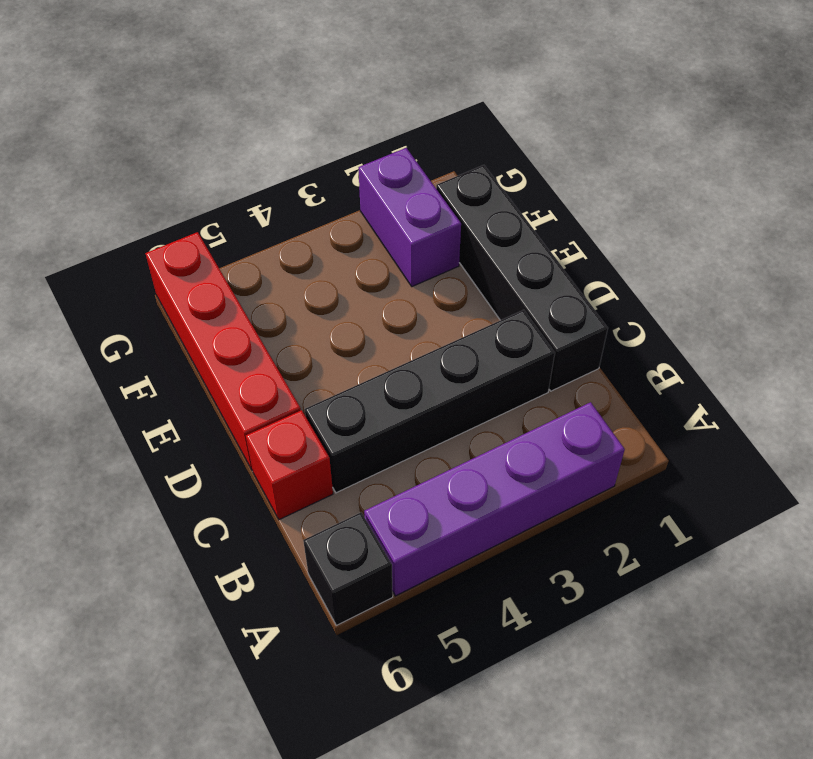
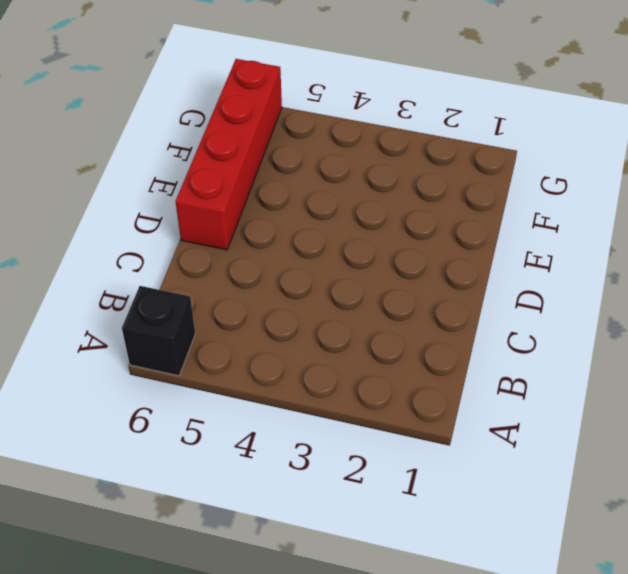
none -> purple 1x4 brick [364,402,625,596]
none -> black 1x4 brick [436,165,608,391]

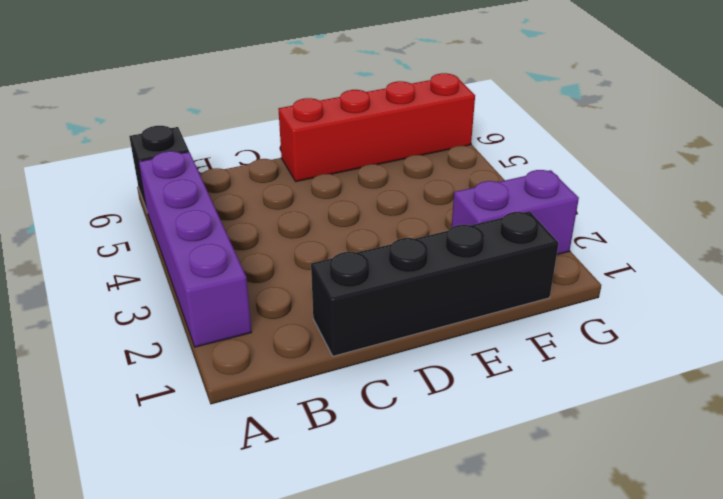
none -> black 1x4 brick [305,310,555,493]
none -> red 1x1 brick [246,410,333,520]

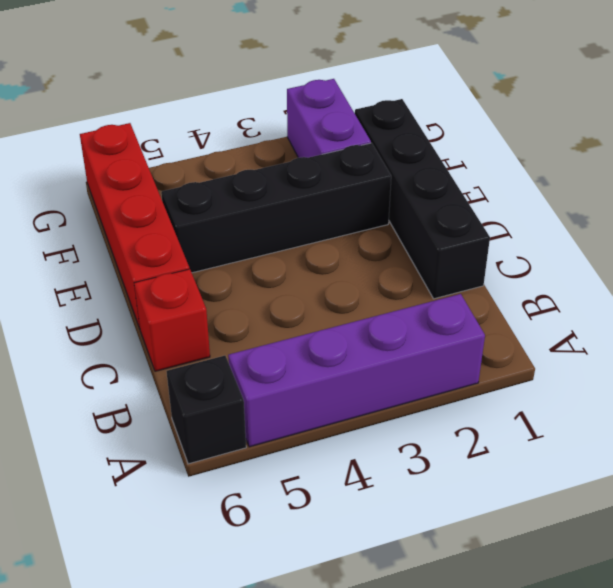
black 1x4 brick [161,143,391,273] -> black 1x4 brick moved to [305,310,555,493]

